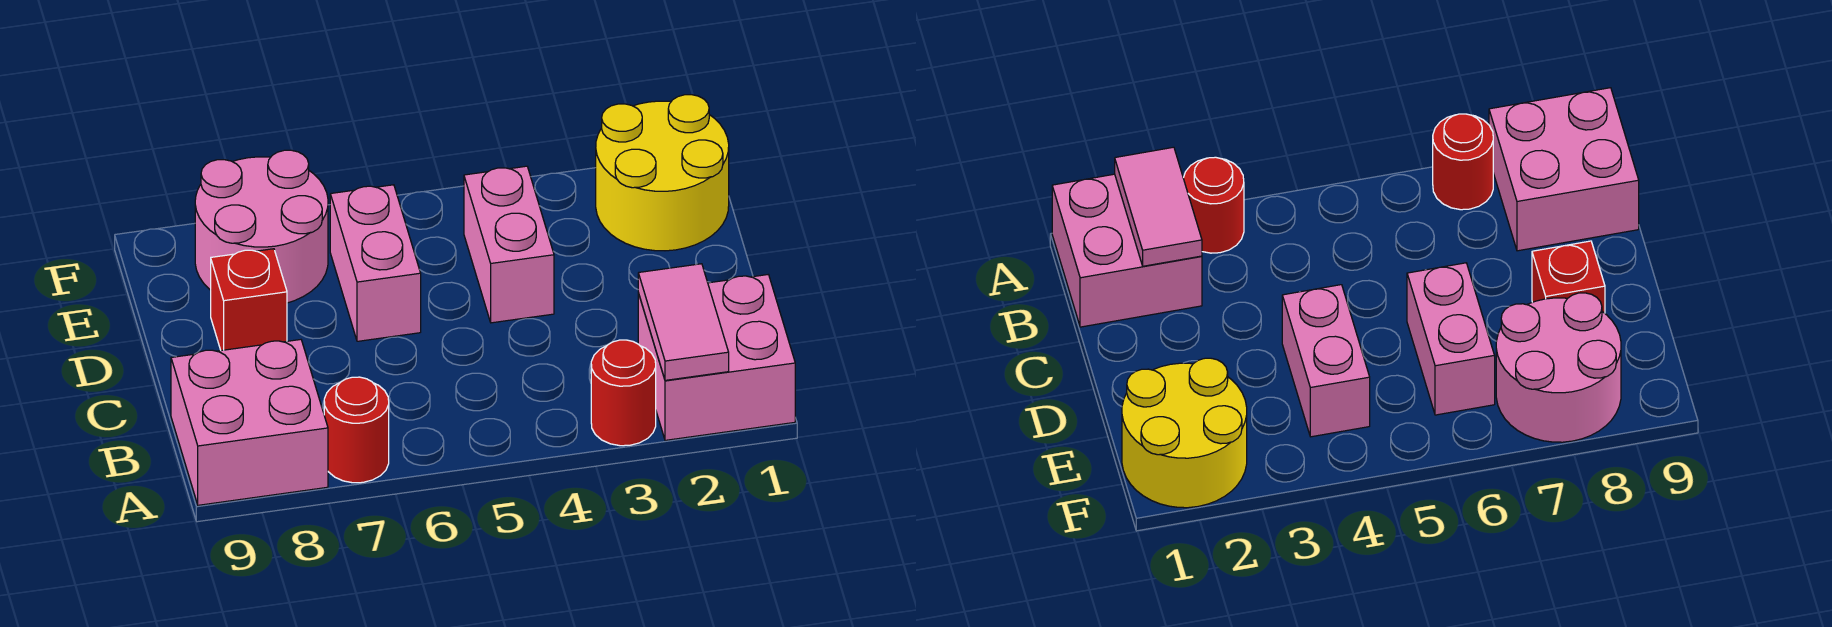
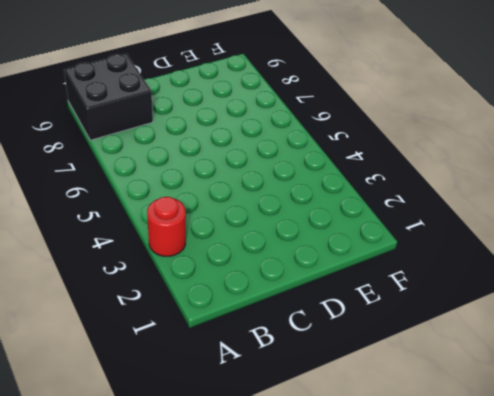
black 2x2 brick [64,54,153,140] -> pink 2x2 brick [171,340,328,505]
none -> pink 2x2 brick [638,275,795,440]
none -> red 1x1 round brick [324,377,389,483]

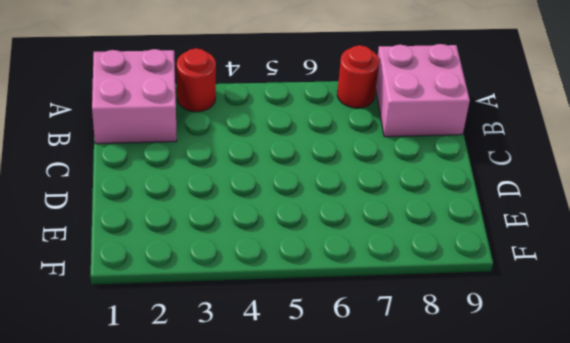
none -> pink 1x2 brick [464,166,554,323]
none -> pink 1x2 brick [330,185,421,341]

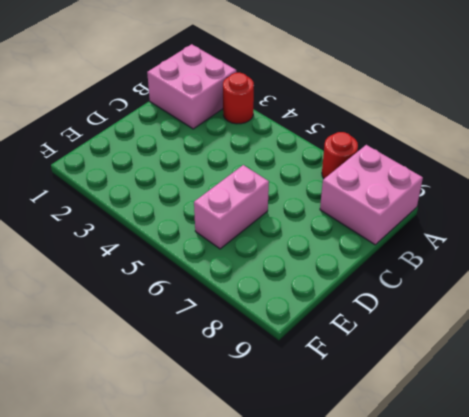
none -> pink 1x2 brick [464,166,554,323]
none -> red 1x1 brick [211,249,287,351]

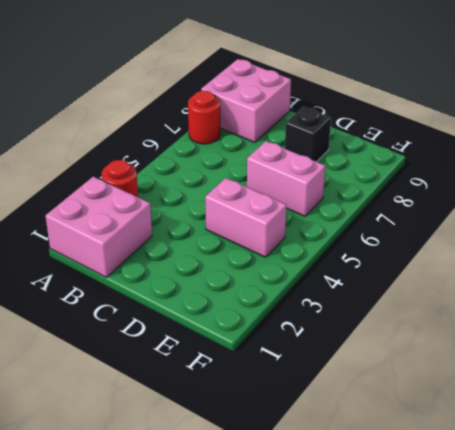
black 1x1 brick [285,107,331,162] -> red 1x1 brick [211,249,287,351]
none -> yellow 2x2 round brick [596,95,729,251]
none -> pink 2x2 round brick [195,150,328,303]

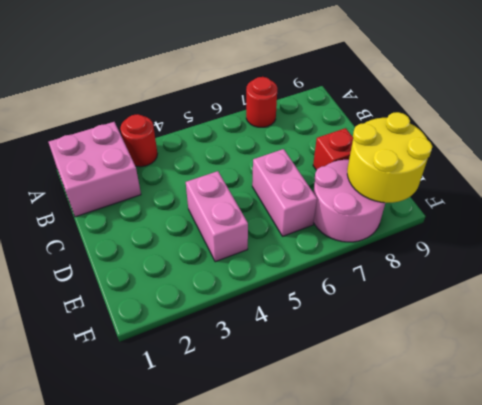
yellow 2x2 round brick [347,112,432,203] -> yellow 2x2 round brick moved to [596,95,729,251]
none -> pink 2x2 brick [171,340,328,505]
none -> pink 1x2 tile [638,264,729,380]

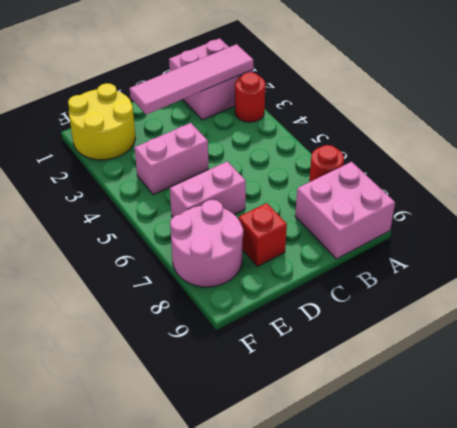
pink 1x4 tile [130,44,253,115] -> pink 1x2 tile [638,264,729,380]

